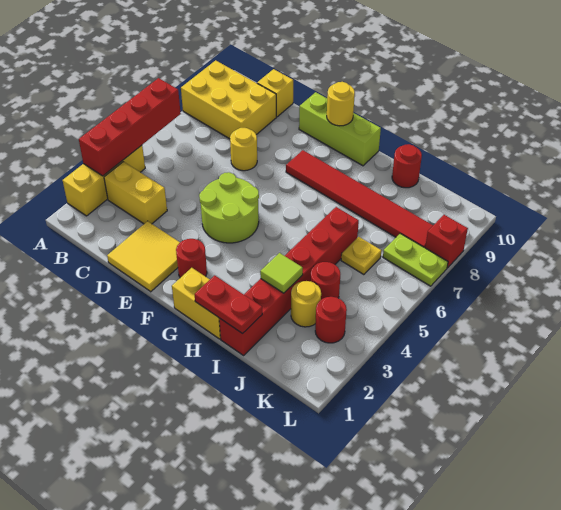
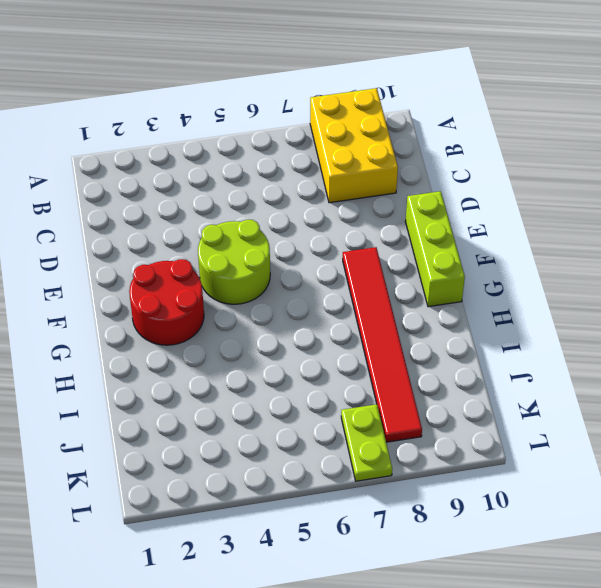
red 2x2 round brick [129,259,204,345] -> red 1x1 round brick [176,239,207,278]
none -> yellow 1x3 brick [63,145,145,216]
none -> yellow 1x2 brick [104,162,167,224]
none -> yellow 1x1 brick [257,69,293,117]

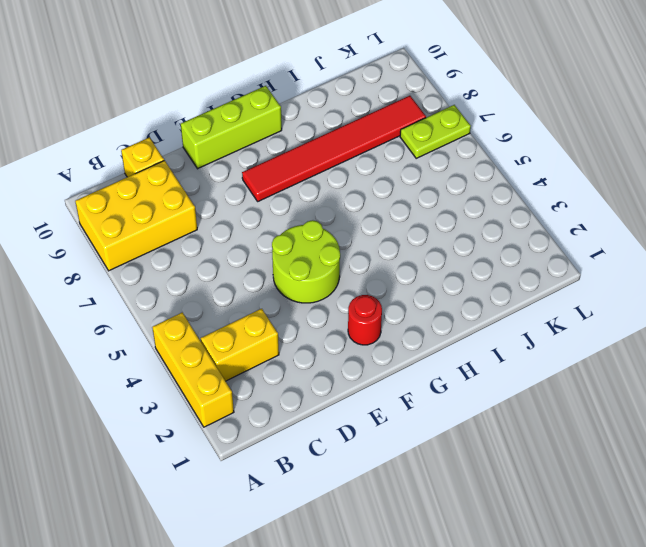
none -> yellow 2x2 tile [107,221,180,292]
none -> yellow 1x1 round brick [230,128,257,171]
none -> yellow 1x2 brick [172,268,221,339]

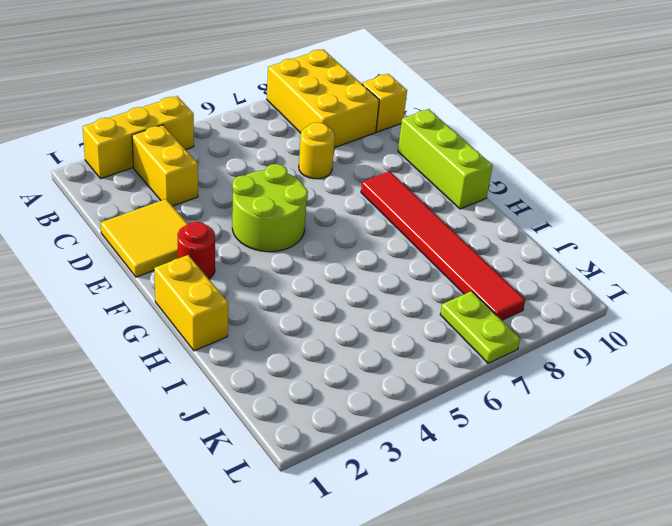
none -> red 1x6 brick [219,207,359,355]
none -> red 1x1 round brick [392,144,422,188]
none -> yellow 1x1 round brick [291,281,321,327]

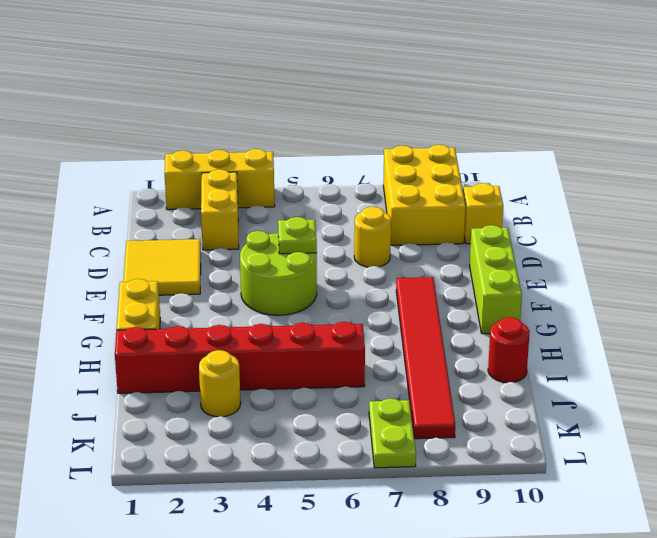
lime 1x1 plate [278,217,317,254] -> none
none -> red 1x1 round brick [176,239,207,278]
none -> red 1x1 round brick [310,262,340,299]
none -> yellow 1x1 plate [341,237,381,275]

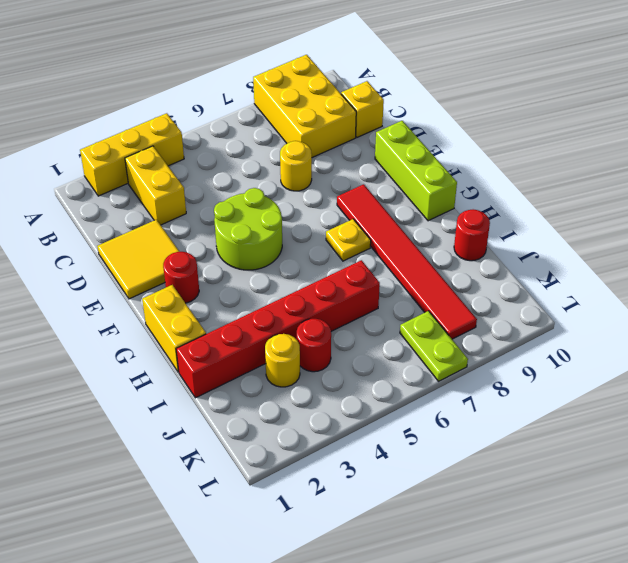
yellow 1x1 plate [326,219,371,261] -> yellow 1x1 plate moved to [341,237,381,275]
none -> red 1x1 round brick [315,297,347,343]
none -> red 1x1 brick [425,215,468,268]
none -> red 1x4 brick [79,78,181,176]

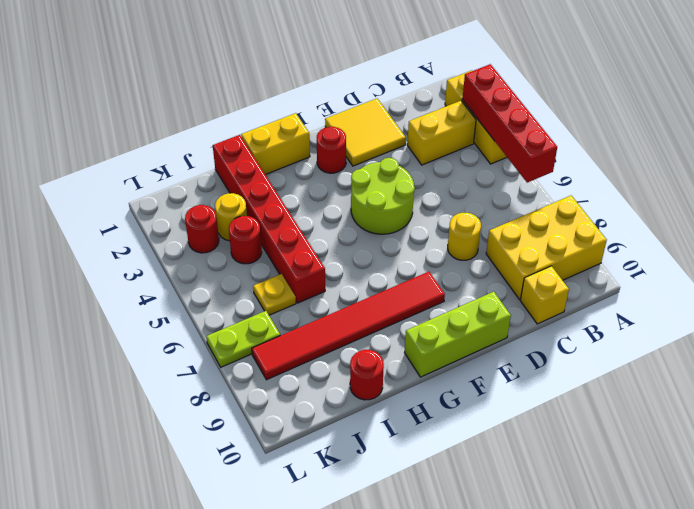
none -> red 1x1 brick [425,215,468,268]
none -> yellow 1x1 round brick [327,82,355,126]
none -> red 1x2 plate [194,275,262,334]

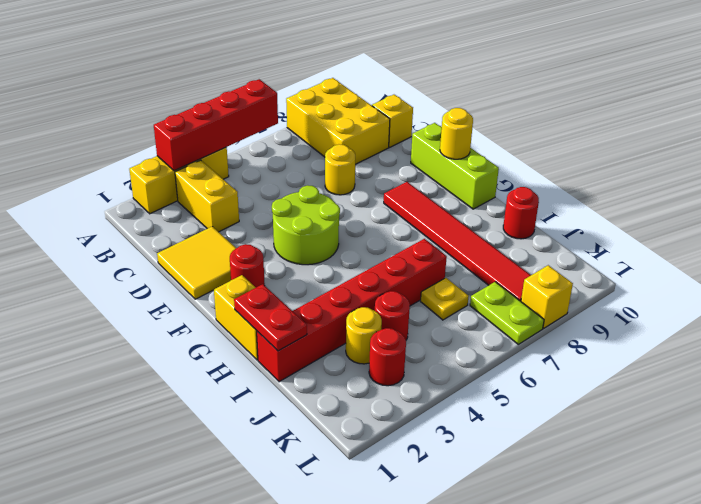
yellow 1x1 brick [521,265,573,328] -> red 1x1 brick [425,215,468,268]
none -> lime 1x1 tile [260,253,303,293]

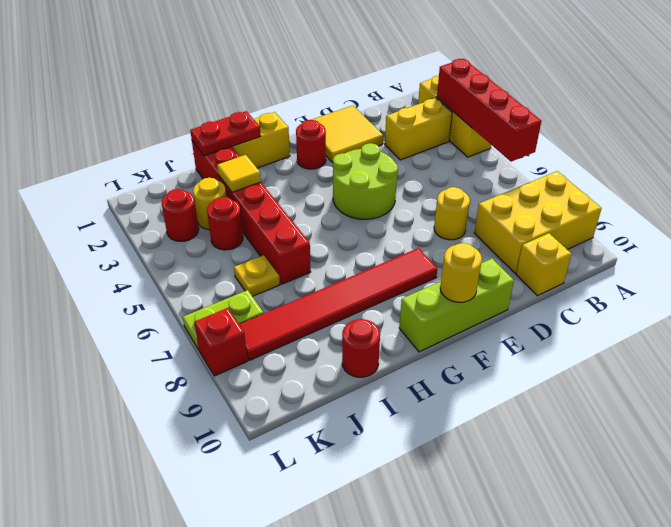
yellow 1x1 tile [217,155,261,192] -> lime 1x1 tile [260,253,303,293]

